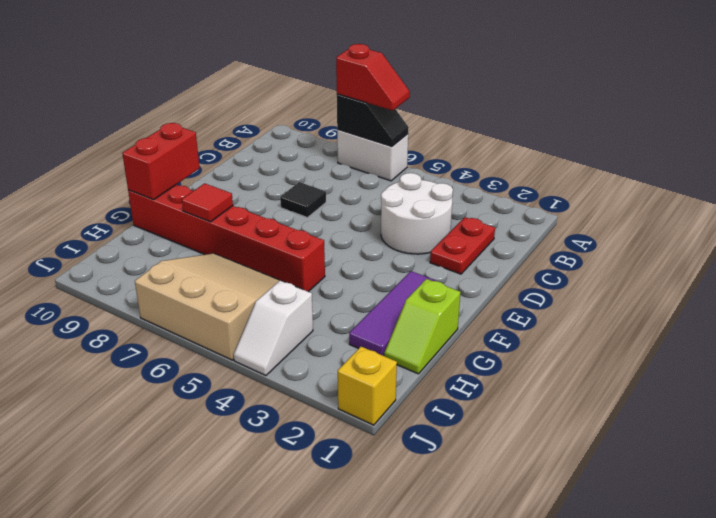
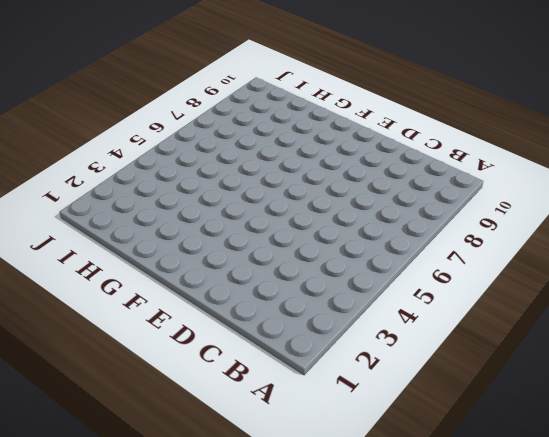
none -> white 1x2 brick [337,130,408,181]
none -> red 1x2 plate [430,217,495,274]
none -> white 2x2 round brick [381,173,453,254]

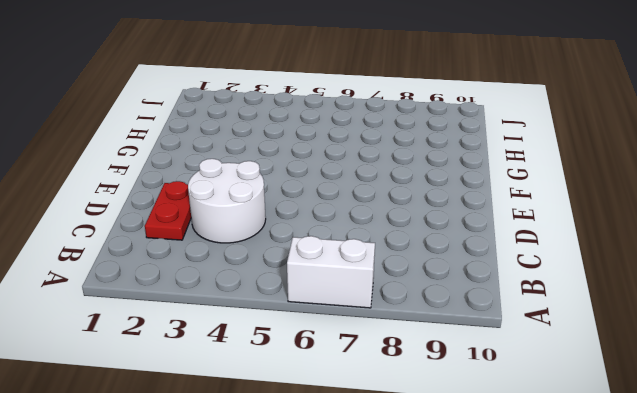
none -> black 1x1 tile [280,182,326,218]
none -> purple 1x3 tile [349,271,436,356]
none -> lime 1x2 slope [384,279,460,374]

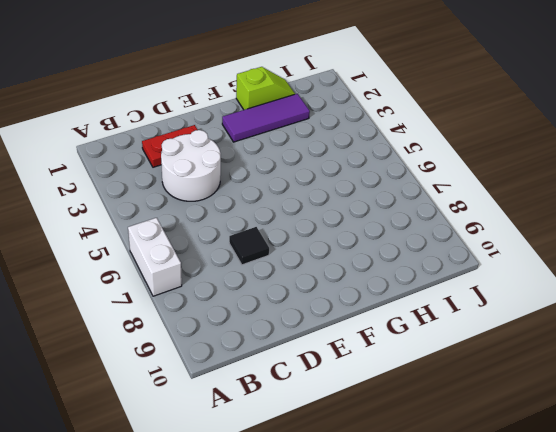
none -> red 1x6 brick [128,184,325,292]
none -> tan 3x3 slope [135,253,280,360]
none -> white 1x2 slope [234,280,313,376]

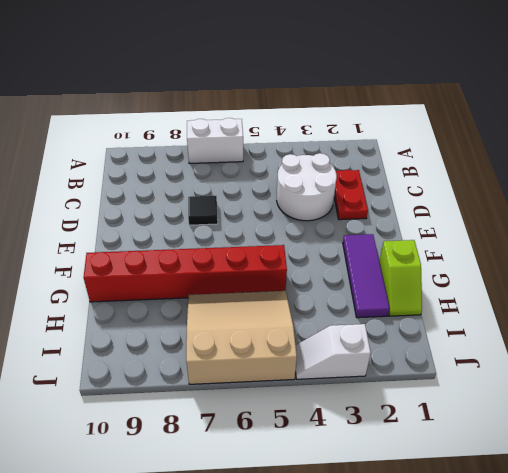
white 1x2 slope [295,324,371,379] -> white 1x2 slope turned to [234,280,313,376]
none -> yellow 1x1 brick [338,347,397,425]
none -> black 1x2 slope [337,94,409,147]
none -> red 1x2 brick [122,123,200,200]

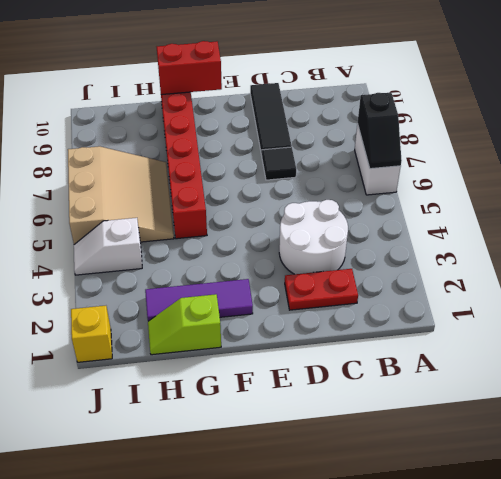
black 1x3 tile [250,83,292,155] -> none
none -> red 1x1 tile [182,183,233,222]
none -> red 1x2 slope [336,44,410,111]

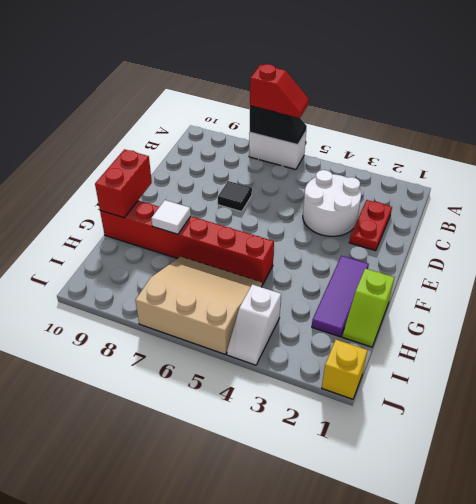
white 1x1 tile [151,200,191,234] -> red 1x1 tile [182,183,233,222]

